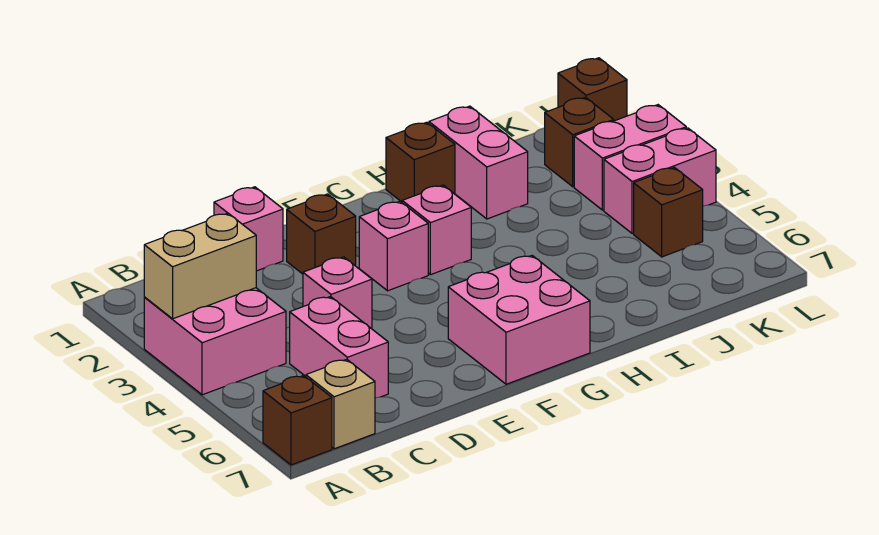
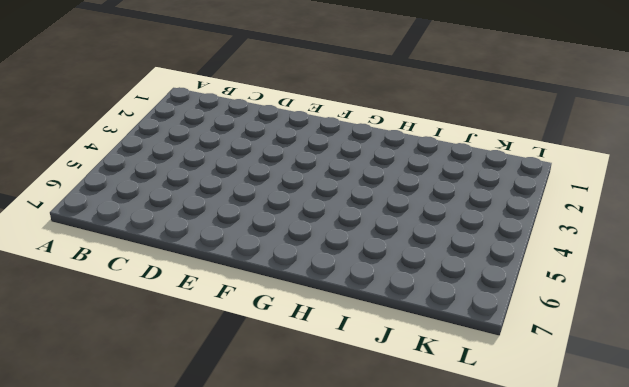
none -> pink 2x2 brick [144,288,286,395]
none -> brown 1x1 brick [263,376,332,465]
none -> tan 1x1 brick [306,359,375,449]

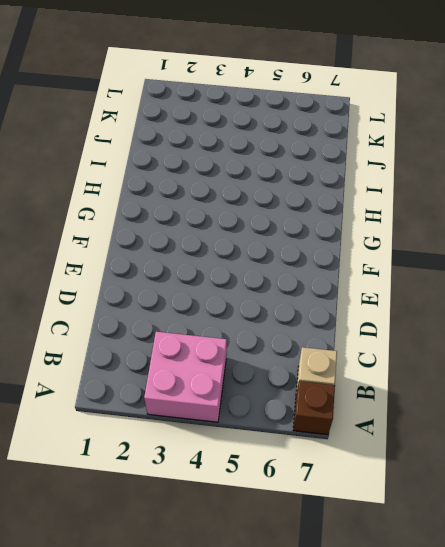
none -> pink 1x2 brick [290,297,388,398]
none -> pink 1x1 brick [214,187,283,271]
none -> pink 1x1 brick [303,257,372,329]

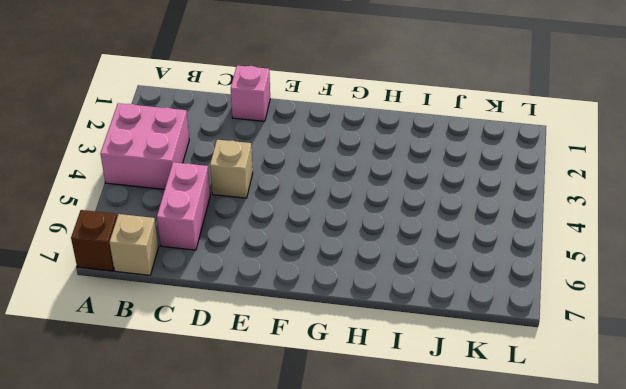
tan 1x1 brick [210,140,253,198] -> pink 1x1 brick [303,257,372,329]
none -> brown 1x1 brick [287,194,356,274]
none -> pink 1x1 brick [359,201,428,291]
none -> pink 2x2 brick [448,256,590,384]

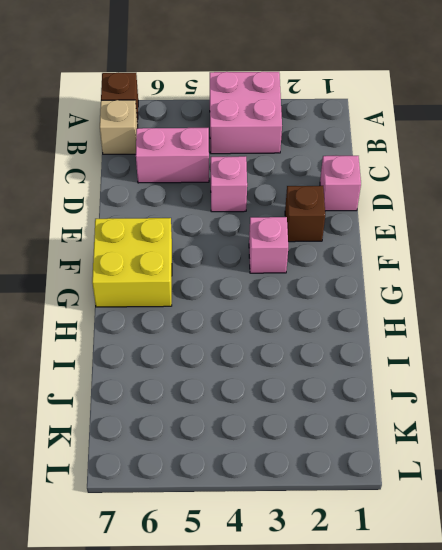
yellow 2x2 brick [92,218,172,307] -> pink 2x2 brick [448,256,590,384]
none -> pink 1x1 brick [402,185,471,275]
none -> brown 1x1 brick [386,122,455,202]
none -> pink 1x2 brick [429,106,528,219]

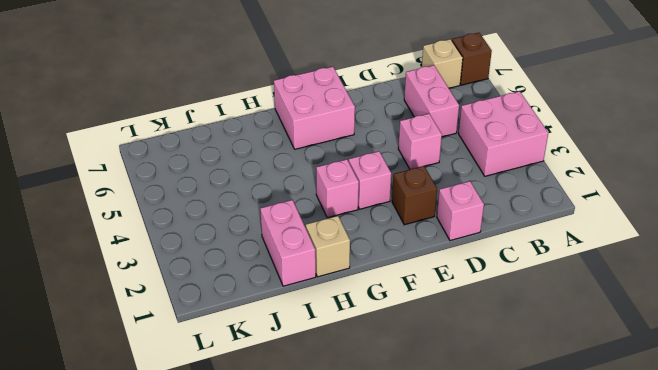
tan 1x1 brick [306,216,350,277] -> brown 1x1 brick [386,122,455,202]
none -> brown 1x1 brick [545,97,614,187]
none -> pink 1x2 brick [574,105,686,210]
none -> pink 1x2 brick [604,128,716,234]

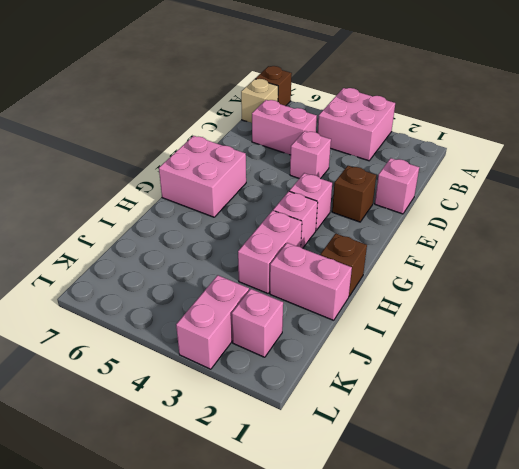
pink 1x2 brick [238,210,302,293] -> pink 1x2 brick moved to [604,128,716,234]
pink 1x1 brick [232,289,283,357] -> brown 1x1 brick [545,97,614,187]
none -> brown 1x1 brick [634,167,703,257]
none -> brown 1x1 brick [558,58,627,121]
none -> tan 1x2 brick [144,213,256,319]

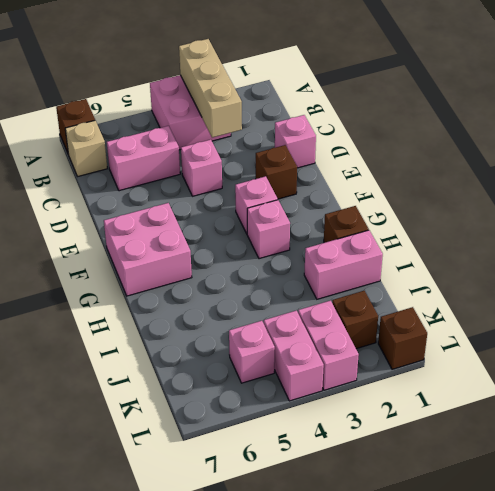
tan 1x3 brick [179,39,242,138] -> tan 1x2 brick [144,213,256,319]
pink 1x1 brick [229,321,275,383] -> brown 1x1 brick [634,167,703,257]

